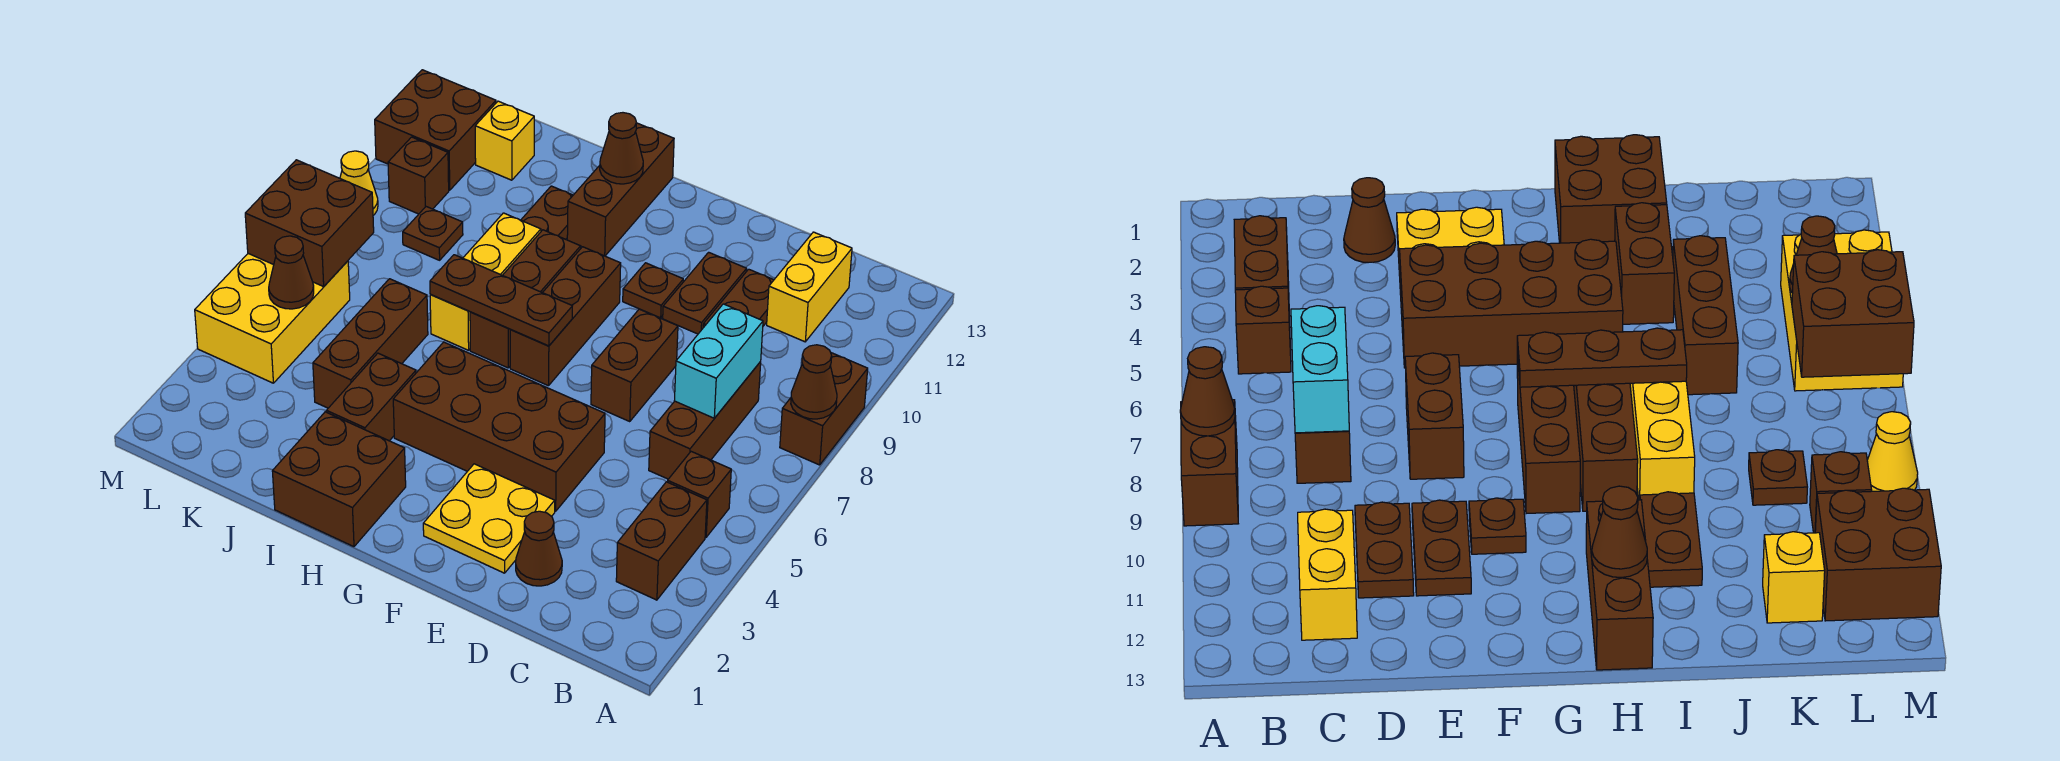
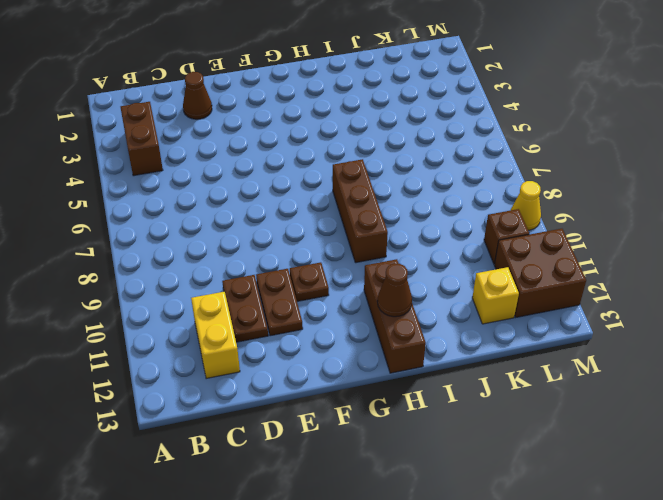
none -> brown 1x2 brick [780,353,868,465]
none -> brown 1x1 brick [668,452,731,537]
none -> brown 1x3 brick [649,362,761,479]
none -> yellow 2x2 plate [423,464,555,573]

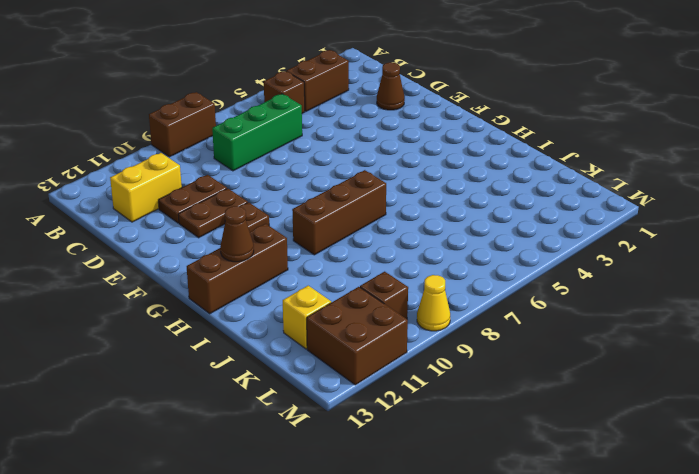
green 1x3 brick [212,94,302,171] -> brown 1x3 brick [649,362,761,479]
none -> yellow 2x2 plate [423,464,555,573]
none -> brown 2x4 brick [393,342,605,511]
none -> brown 1x2 brick [591,309,678,422]
none -> brown 1x3 brick [510,247,621,386]

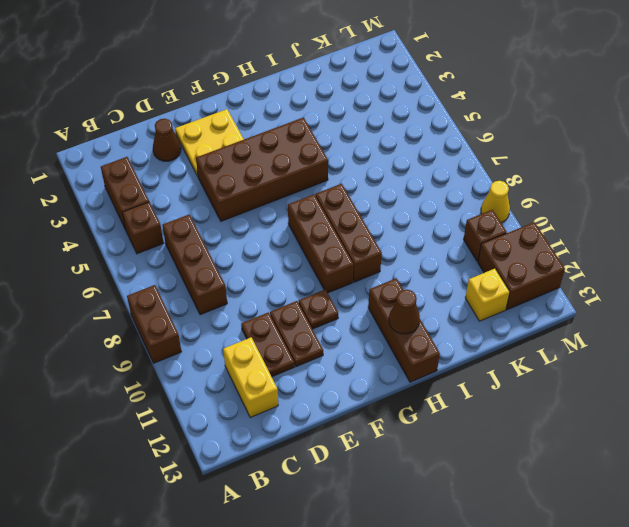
none -> brown 1x2 brick [591,309,678,422]
none -> brown 2x2 brick [272,412,406,547]
none -> brown 1x2 brick [326,353,416,441]
none -> yellow 1x3 brick [430,213,541,350]

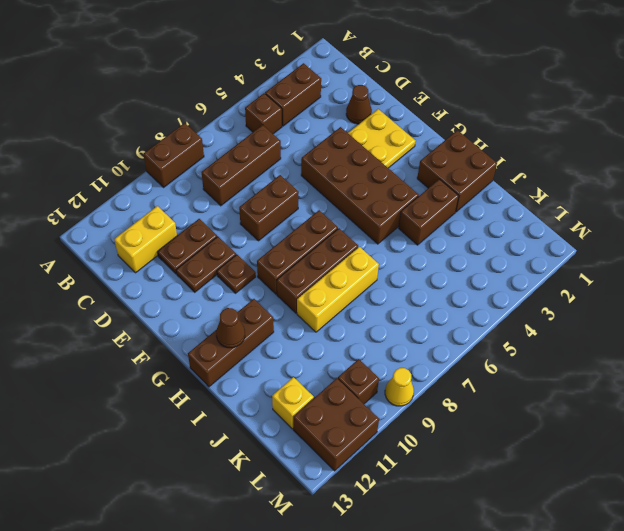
none -> brown 1x2 plate [521,186,573,239]
none -> brown 1x3 brick [313,279,428,408]
none -> brown 1x1 plate [403,207,463,260]
none -> yellow 2x3 brick [195,254,350,383]

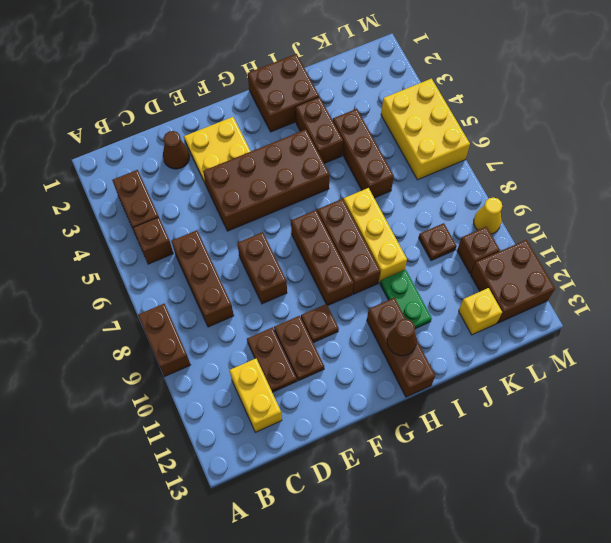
green 1x2 plate [380,270,432,329] -> brown 1x2 plate [521,186,573,239]
none -> brown 1x1 cone [791,345,837,419]
none -> cyan 1x2 brick [674,304,763,418]
none -> brown 1x3 plate [430,255,572,346]
none -> brown 1x1 cone [269,236,314,309]

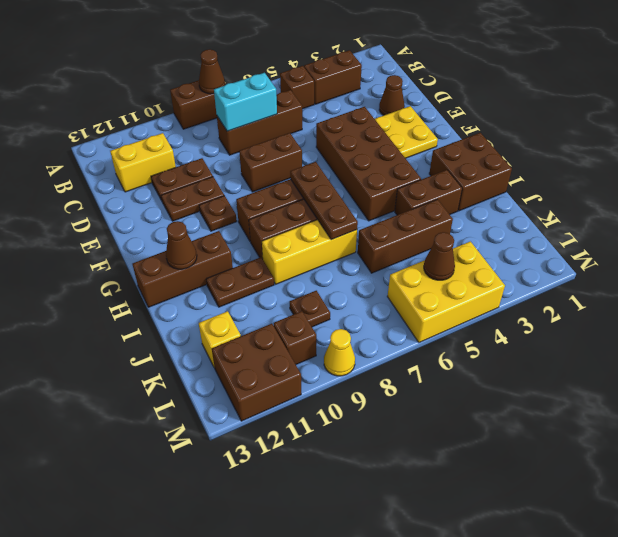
none -> brown 2x2 brick [245,160,374,287]

